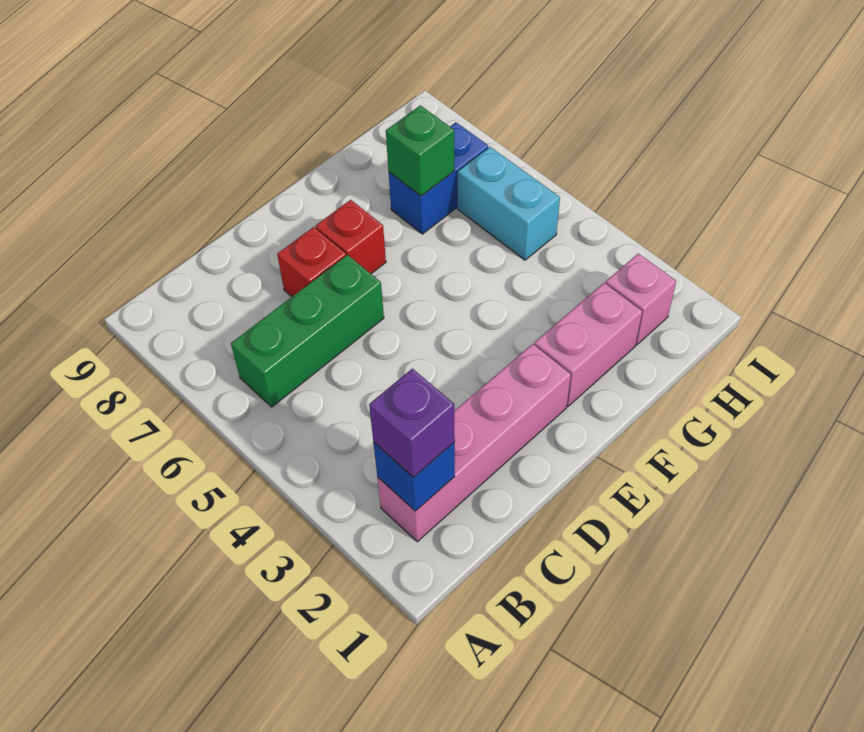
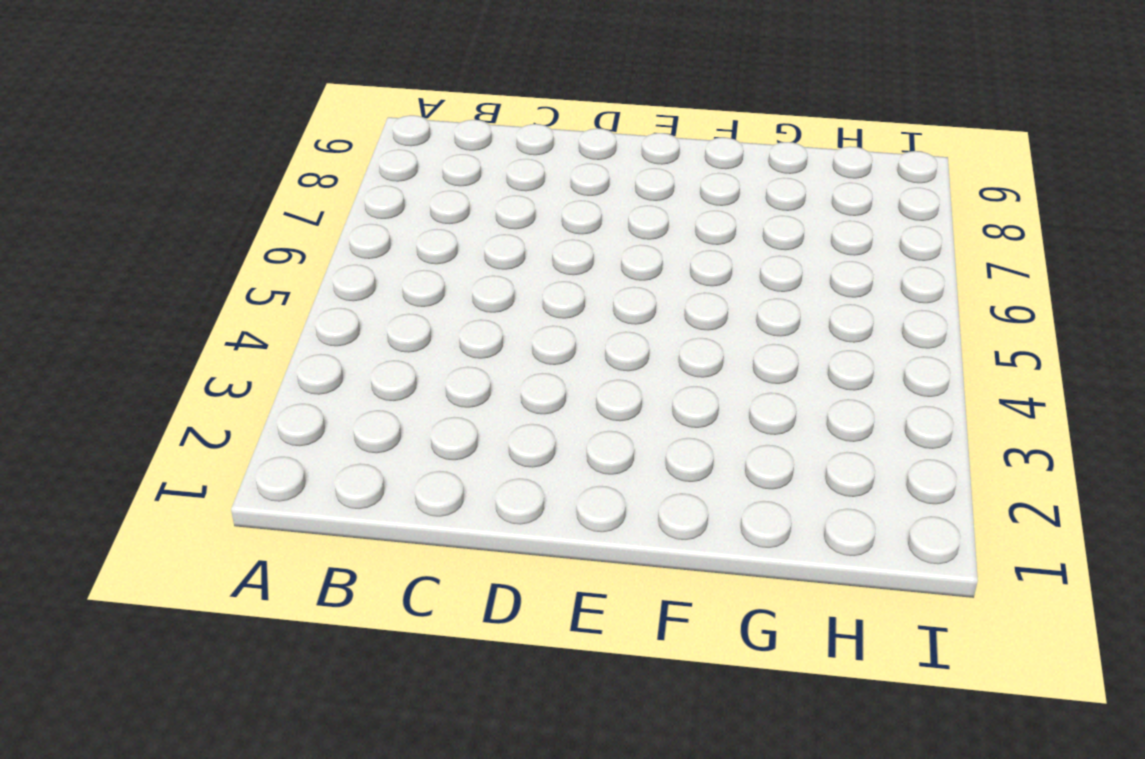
none -> pink 1x4 brick [377,344,571,542]
none -> green 1x3 brick [231,255,384,407]

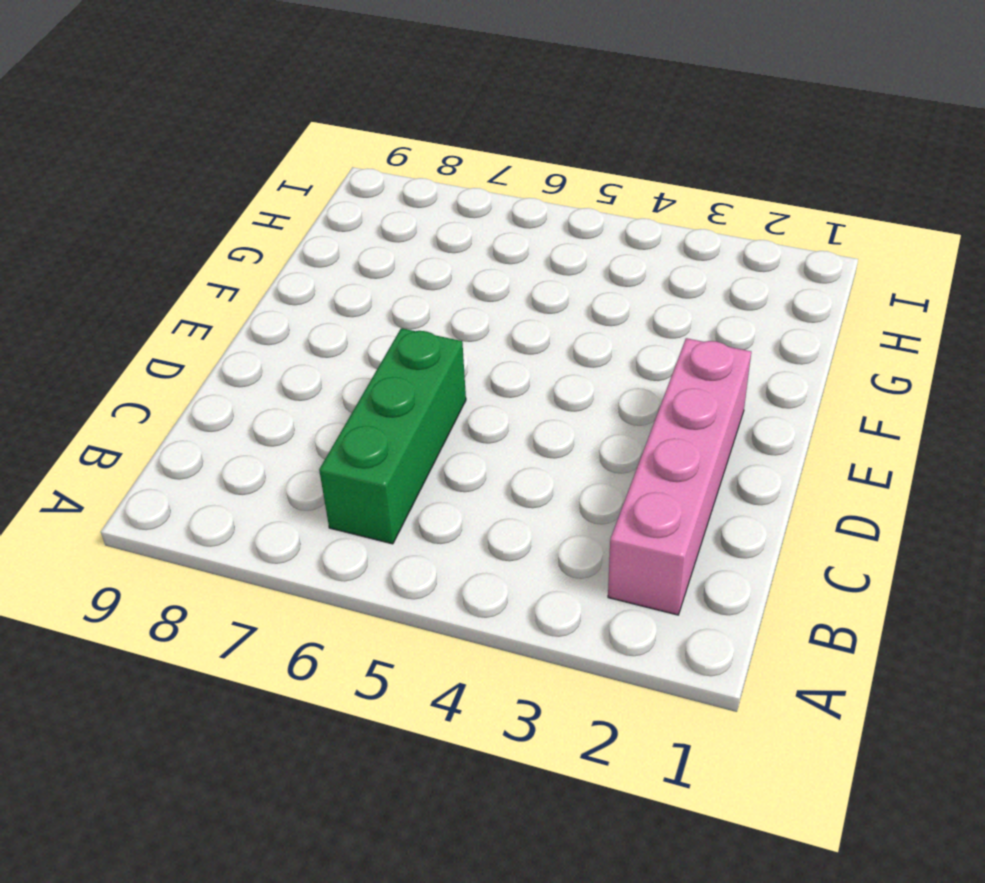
none -> red 1x1 brick [277,227,346,297]
none -> red 1x1 brick [315,200,386,274]

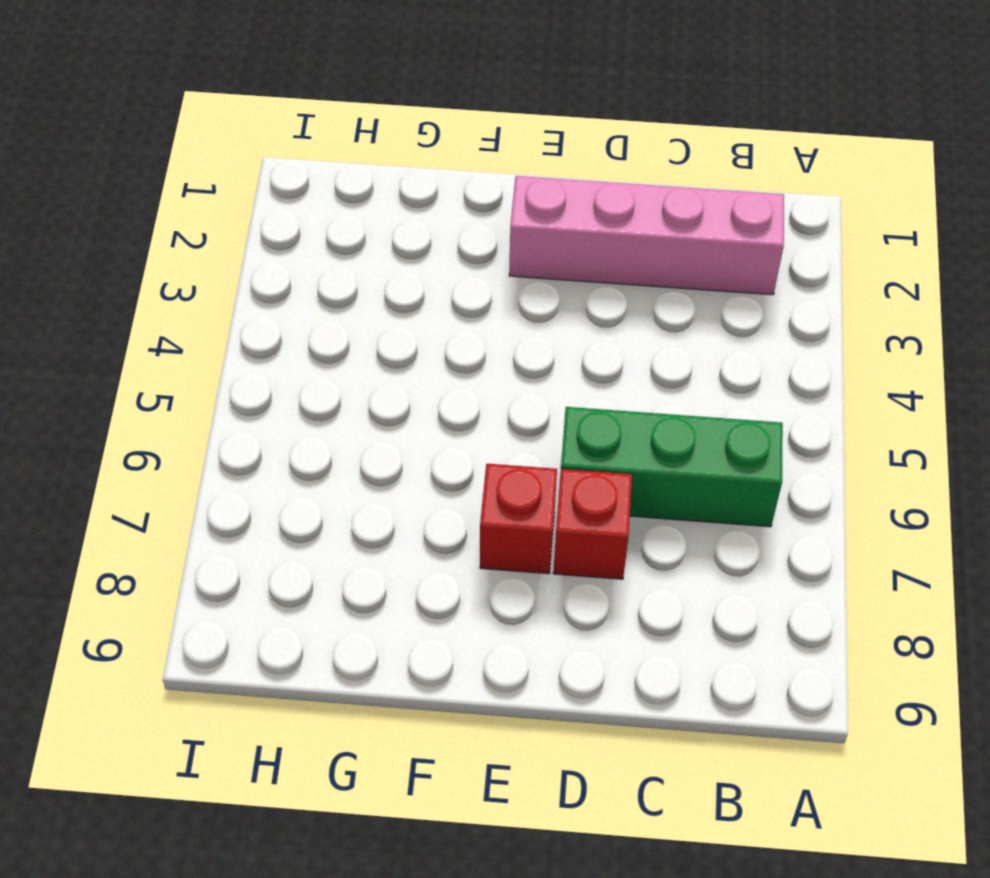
none -> pink 1x2 brick [534,283,642,406]
none -> blue 1x2 brick [389,122,488,234]

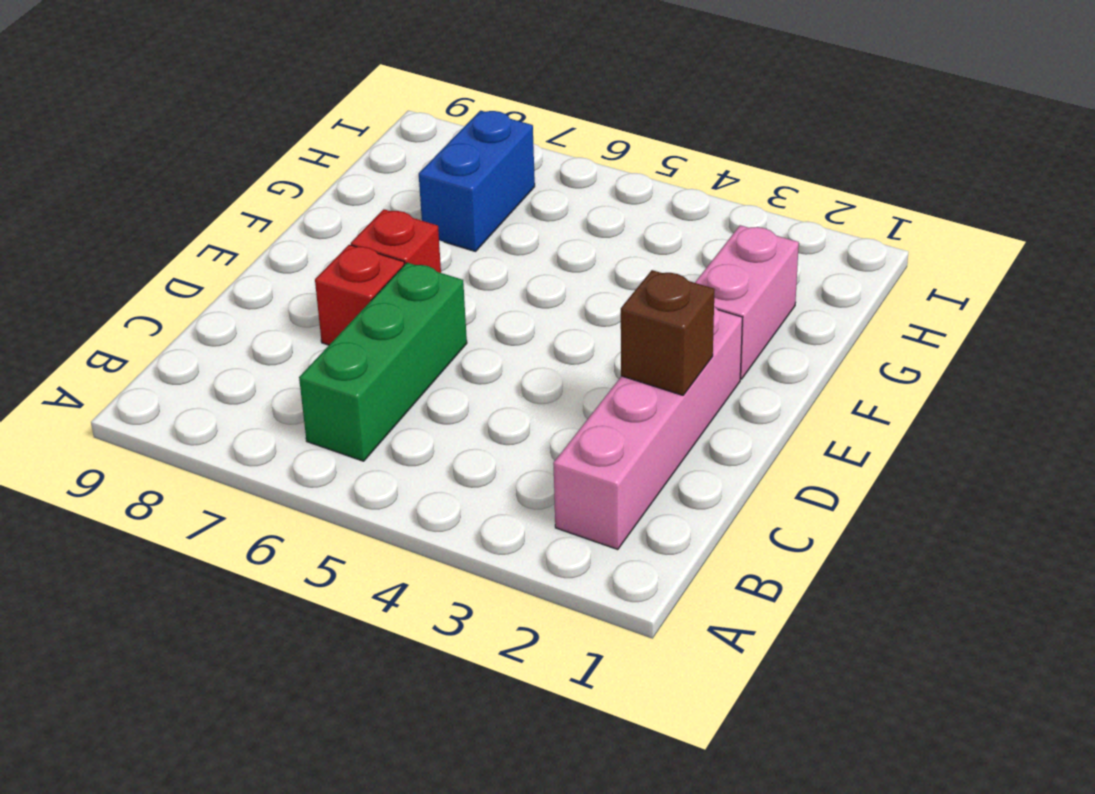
brown 1x1 brick [621,270,715,395] -> none
none -> pink 1x1 brick [605,254,676,345]
none -> cyan 1x2 brick [458,147,560,260]

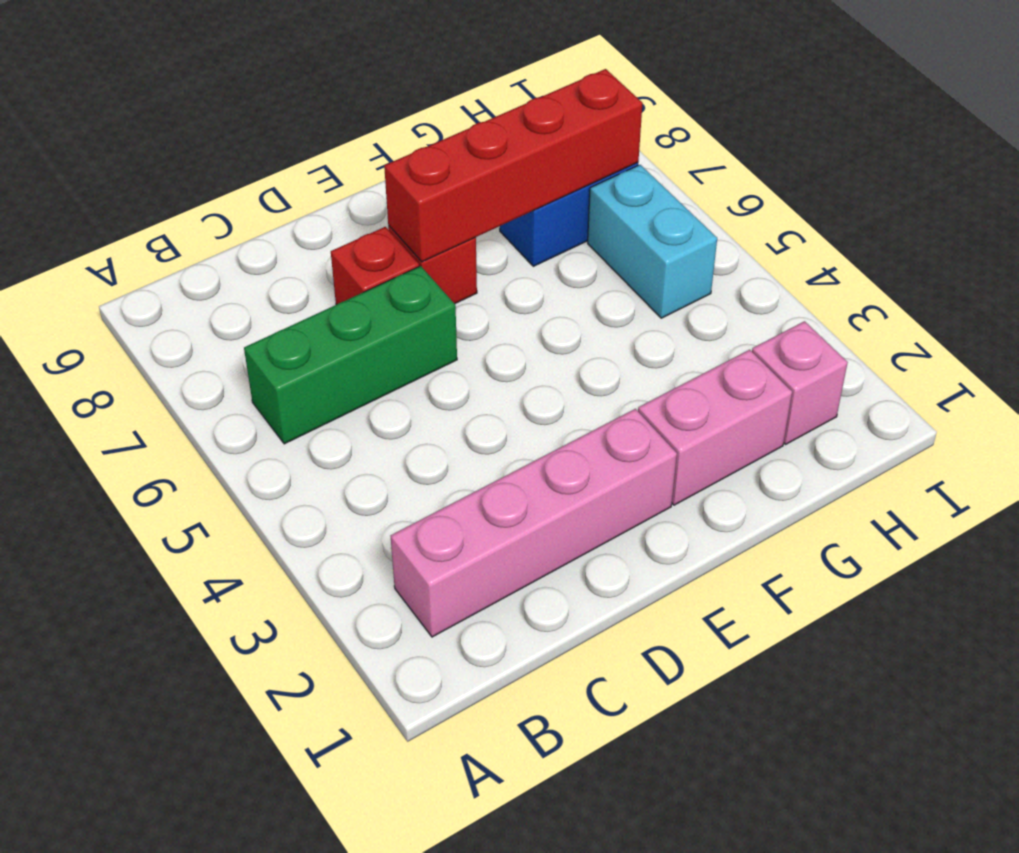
red 1x4 brick [384,69,642,262] -> green 1x1 brick [386,106,454,196]
none -> blue 1x1 brick [373,442,455,511]
none -> purple 1x1 brick [369,369,455,477]

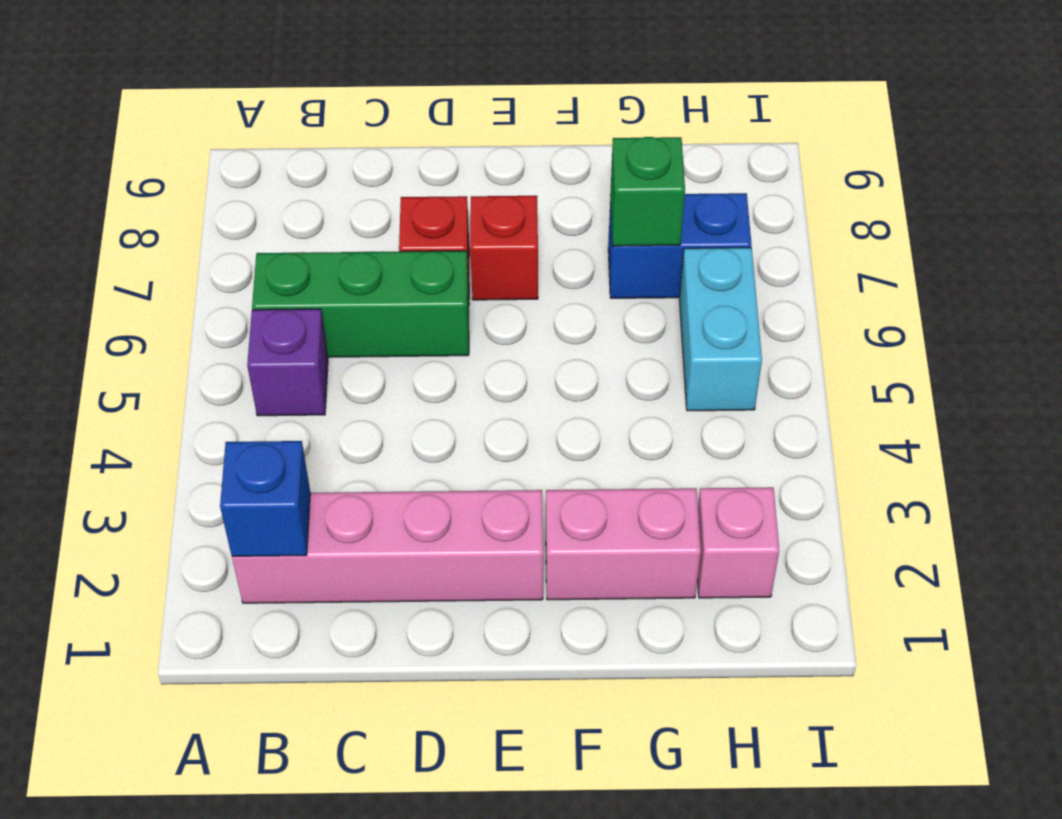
purple 1x1 brick [247,309,328,416] -> purple 1x1 brick moved to [369,369,455,477]

